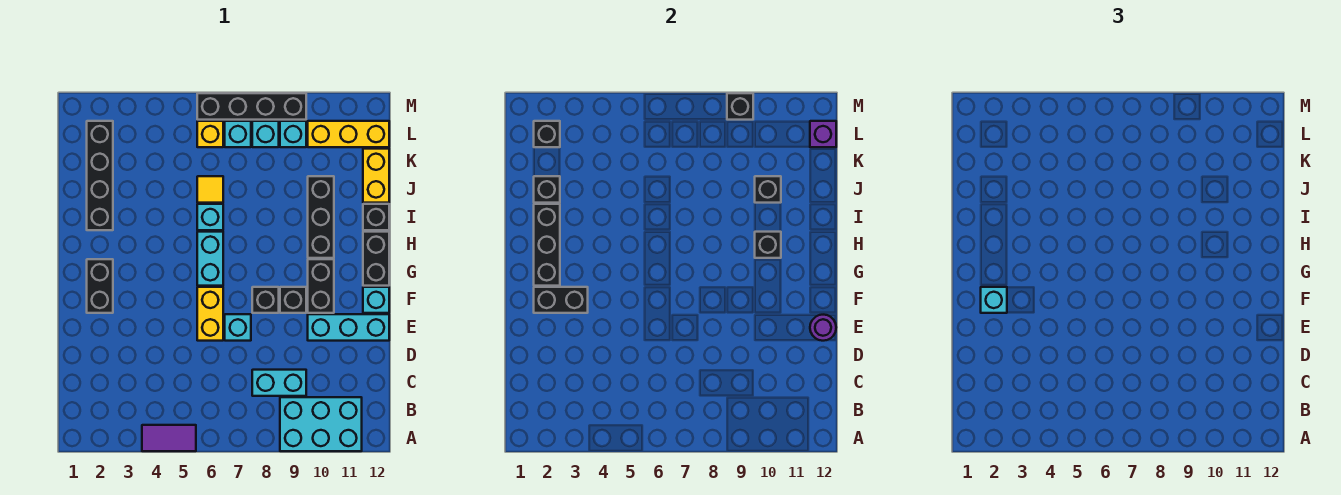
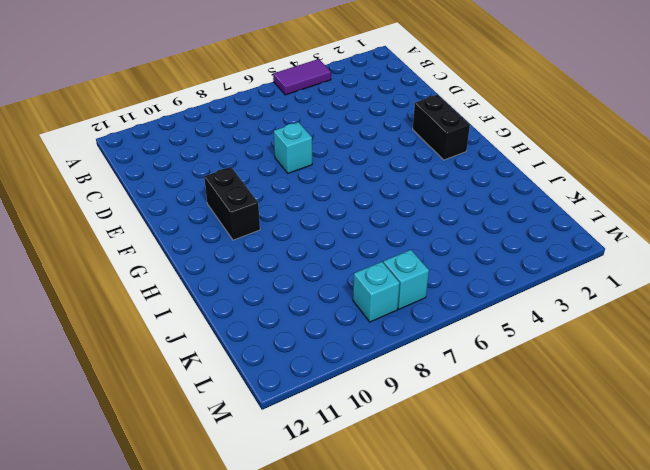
none -> cyan 2x3 brick [280,397,362,451]
none -> cyan 1x2 brick [252,370,306,396]
none -> yellow 1x2 brick [197,287,223,341]
none -> cyan 1x3 brick [308,314,389,341]

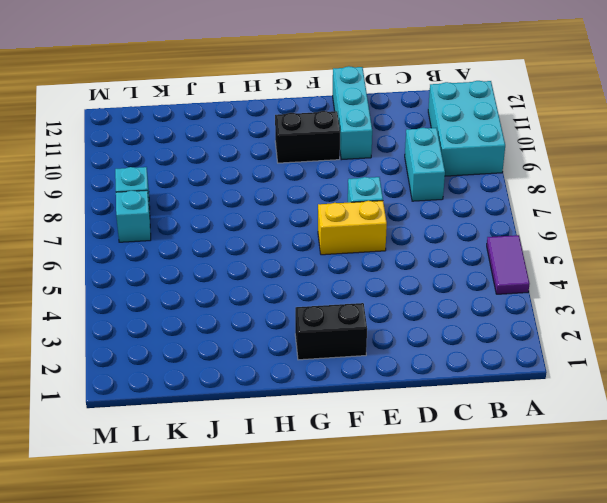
none -> black 1x1 brick [252,287,279,313]
none -> black 1x1 brick [280,287,306,313]
none -> cyan 1x1 brick [363,287,389,313]
none -> cyan 1x2 brick [197,232,223,286]

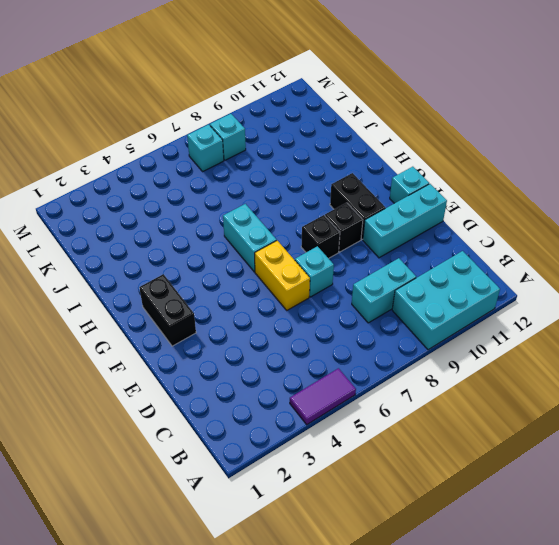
none -> black 1x2 brick [363,232,389,286]
none -> black 1x3 brick [308,176,334,258]
none -> black 1x4 brick [87,121,113,230]
none -> cyan 1x1 brick [197,204,223,230]

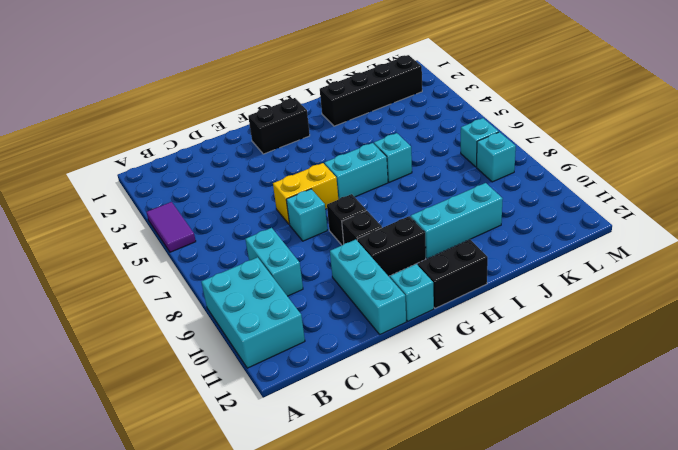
cyan 1x3 brick [411,183,503,259] -> black 1x3 brick [308,176,334,258]
none -> black 1x1 brick [363,204,389,230]
none -> yellow 1x1 tile [197,176,223,203]
none -> yellow 1x2 brick [363,149,389,203]
none -> yellow 1x1 brick [197,121,223,147]

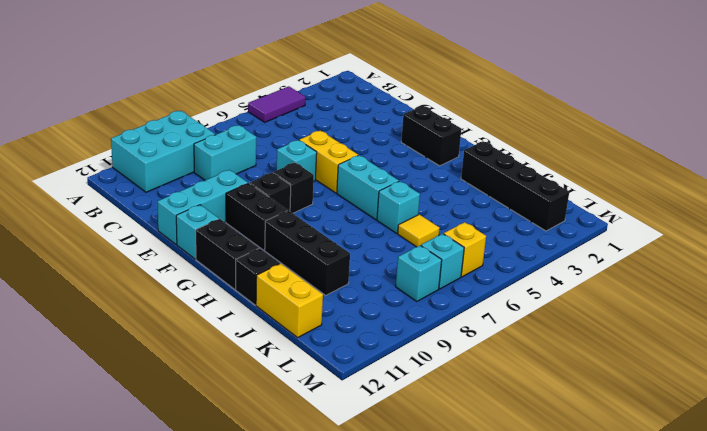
none -> cyan 1x1 brick [280,121,306,147]
none -> yellow 1x3 brick [308,121,389,147]
none -> black 1x4 brick [197,93,306,120]
none -> purple 1x1 round brick [810,315,836,341]

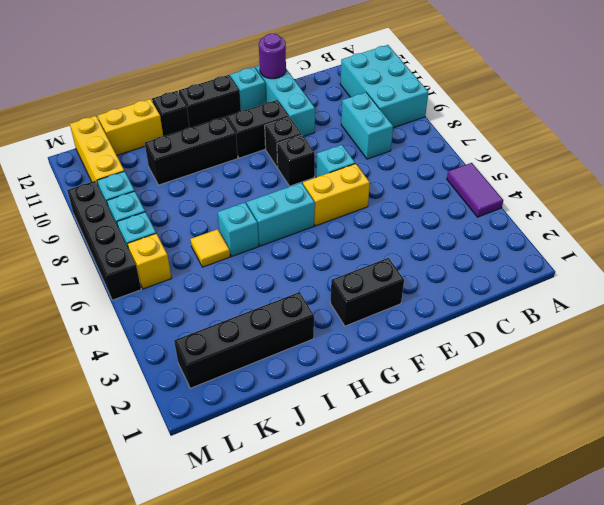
none -> black 1x2 brick [534,287,588,313]
none -> black 1x3 brick [534,204,560,286]
none -> black 1x1 brick [755,232,781,258]
none -> black 1x1 brick [534,176,560,203]

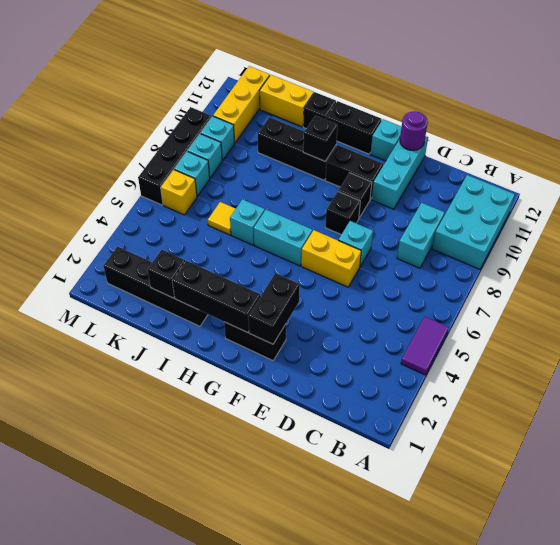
none -> black 1x1 brick [755,176,781,203]
none -> black 1x1 brick [534,121,560,147]
none -> purple 1x1 brick [810,121,836,147]
none -> black 1x1 brick [727,93,753,120]

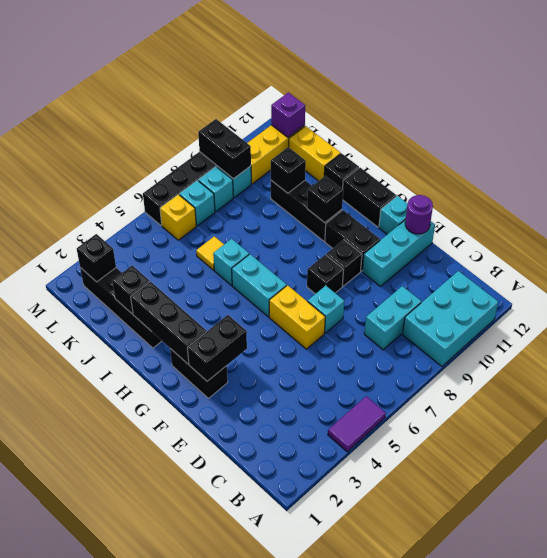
black 1x2 brick [198,119,251,179] -> black 1x1 brick [727,93,753,120]
none -> cyan 1x1 brick [981,287,1007,313]

